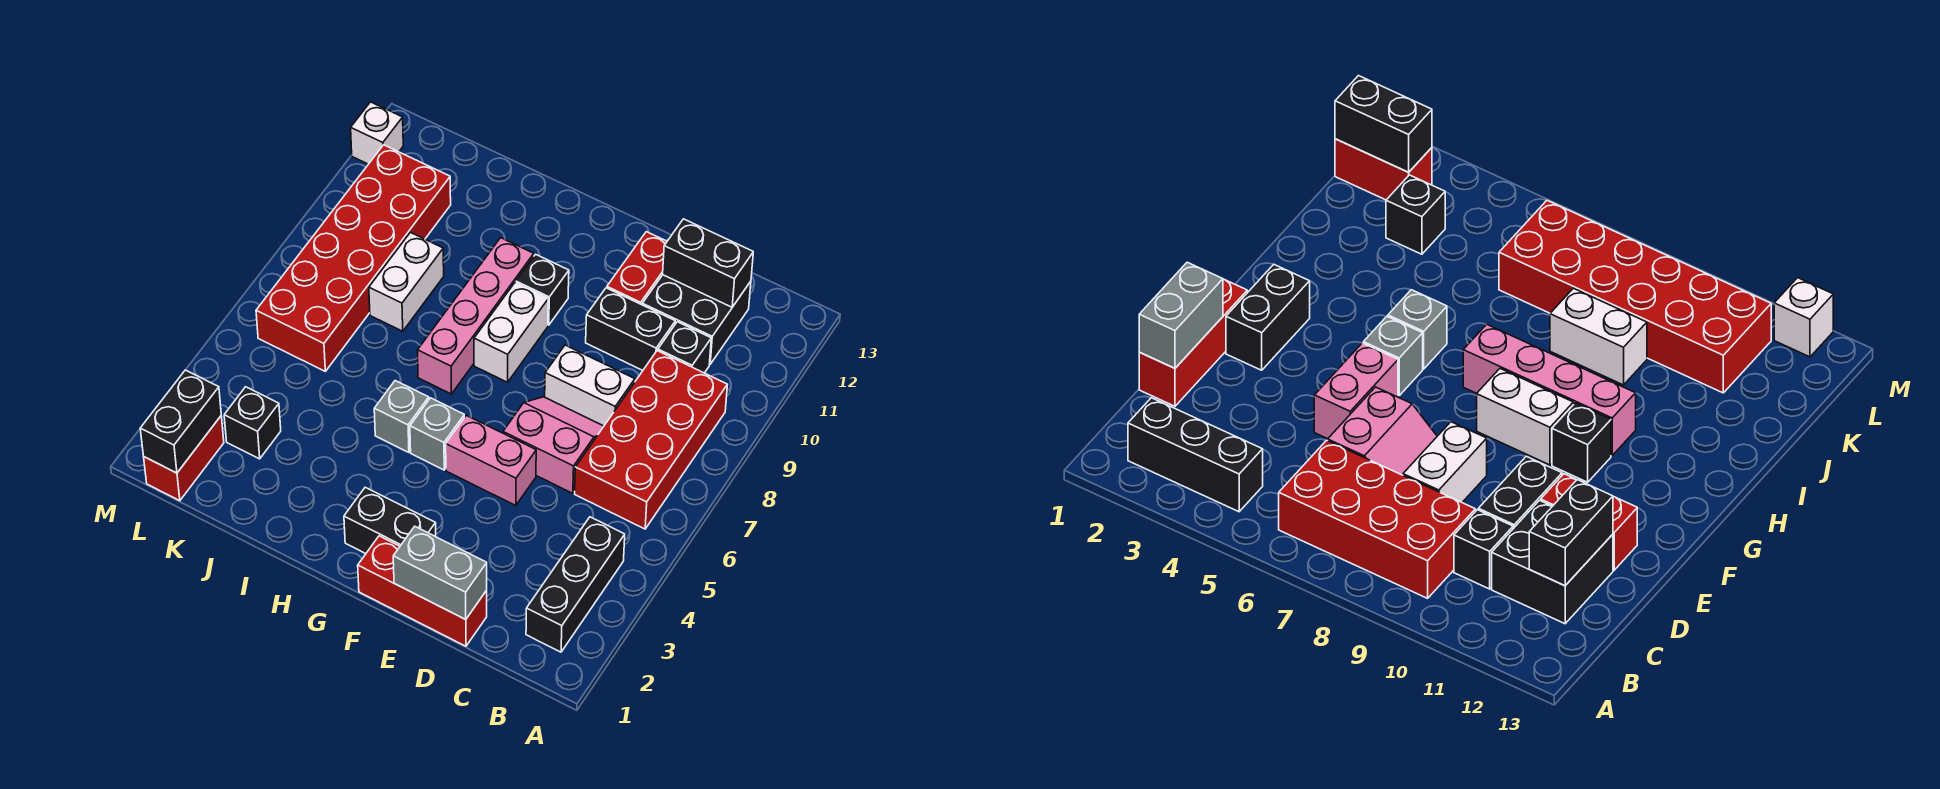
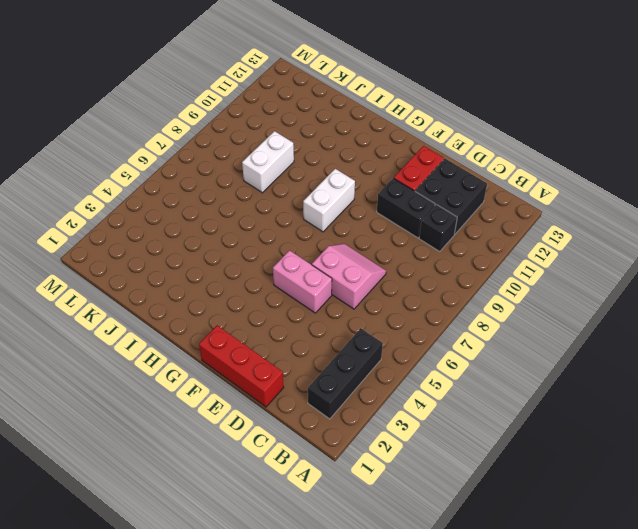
none -> red 2x4 brick [575,351,727,529]
none -> white 1x2 brick [545,345,635,426]
none -> black 1x2 brick [344,487,436,554]

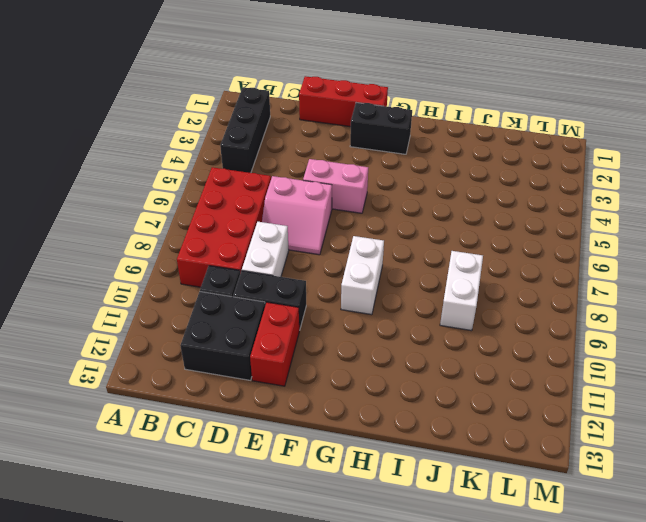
white 1x2 brick [242,222,289,277] -> white 1x2 brick turned to [545,345,635,426]
none -> grey 1x1 brick [410,398,464,470]
none -> black 1x1 brick [516,254,569,325]
none -> grey 1x1 brick [374,381,429,452]

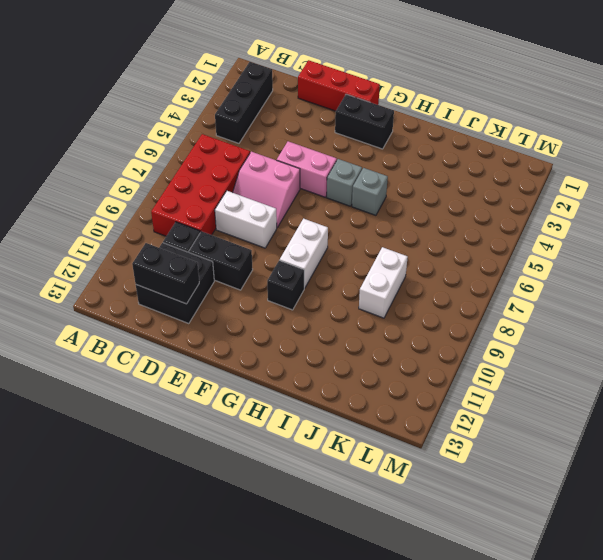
none -> red 1x2 brick [607,232,667,305]
none -> pink 1x4 brick [418,238,534,394]
none -> black 1x1 brick [224,387,281,459]

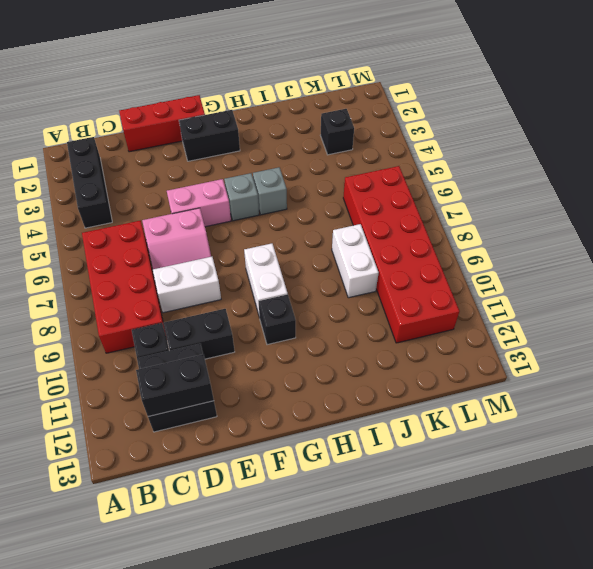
none -> red 1x2 brick [607,232,667,305]
none -> pink 1x4 brick [418,238,534,394]
none -> red 1x2 brick [144,416,224,501]

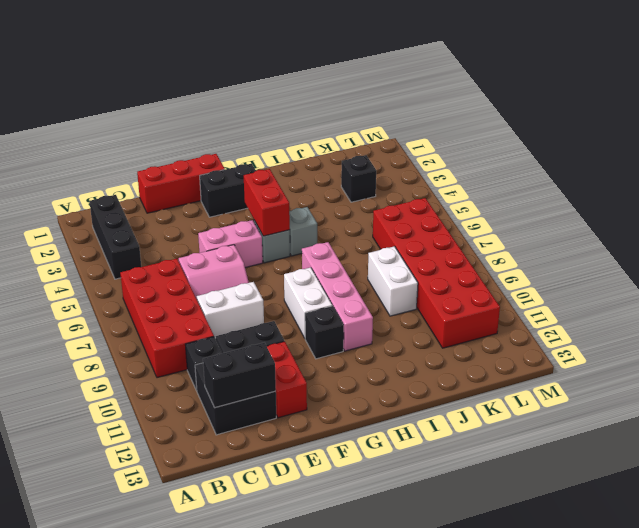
red 1x2 brick [244,169,290,236] -> red 1x2 brick moved to [144,416,224,501]
none -> white 1x1 brick [351,102,403,164]
none -> grey 1x2 brick [393,526,487,619]
none -> black 1x2 brick [140,370,221,473]

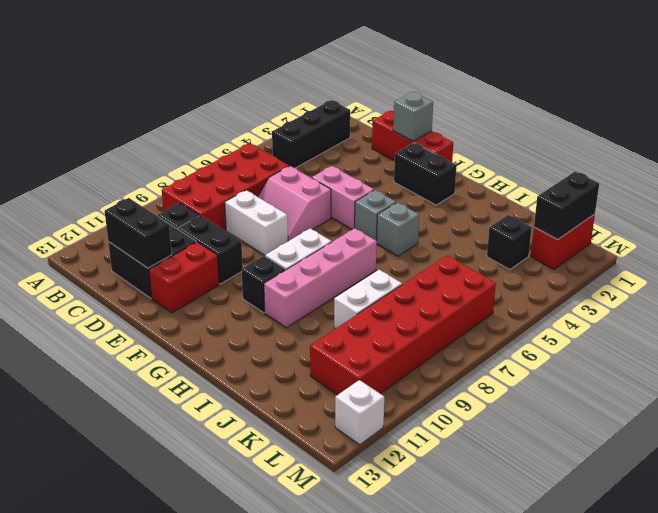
grey 1x1 brick [393,92,433,141] -> grey 1x2 brick [393,526,487,619]

